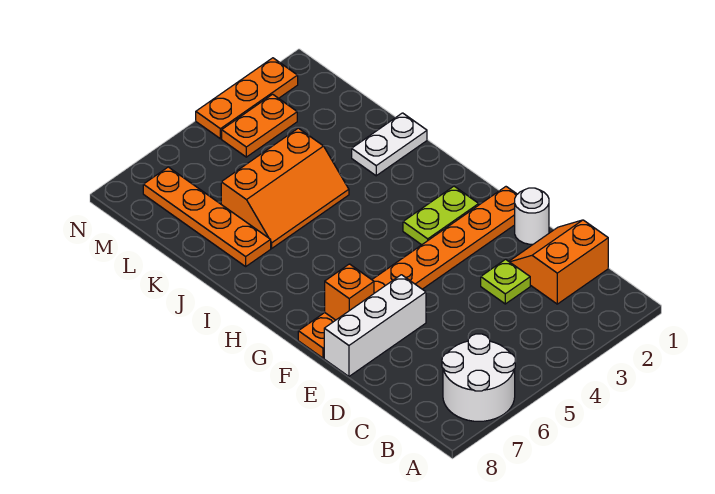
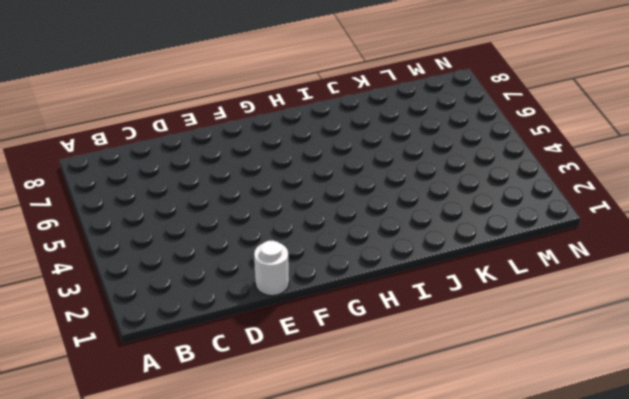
none -> white 2x2 round brick [442,334,515,421]
none -> orange 2x2 slope [509,220,608,304]
none -> lime 1x1 plate [481,259,530,304]

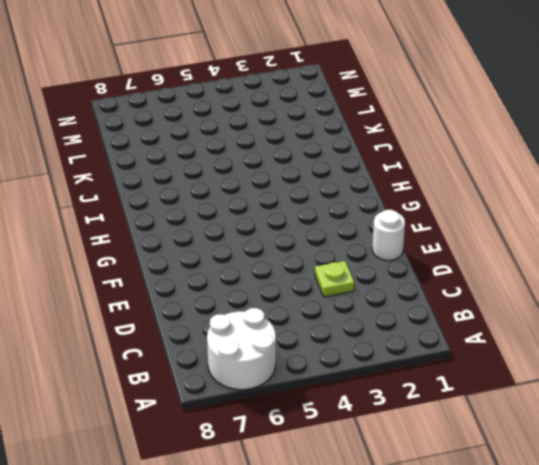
none -> orange 2x2 slope [509,220,608,304]
none -> white 1x3 brick [324,275,426,376]
none -> orange 1x8 plate [298,187,517,358]

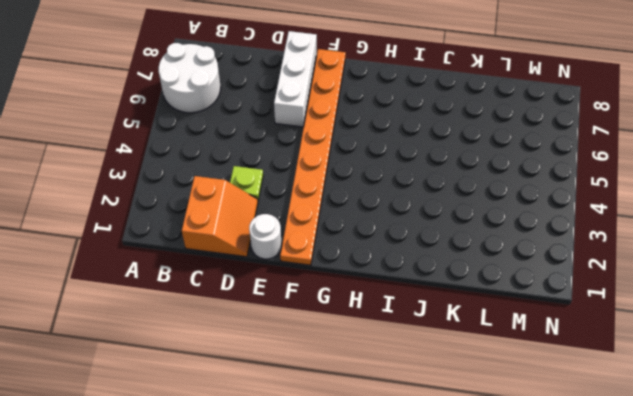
none -> lime 1x2 plate [403,186,479,245]
none -> white 1x2 plate [352,113,427,176]
none -> orange 2x3 slope [221,128,349,248]

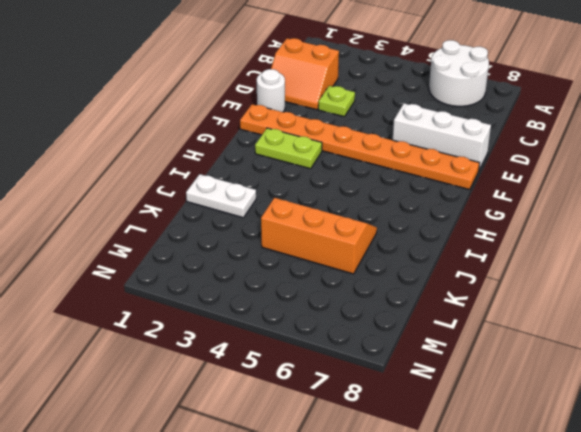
none -> orange 1x4 plate [143,167,271,266]
none -> orange 1x2 plate [222,94,297,157]
none -> orange 1x3 plate [196,58,298,139]

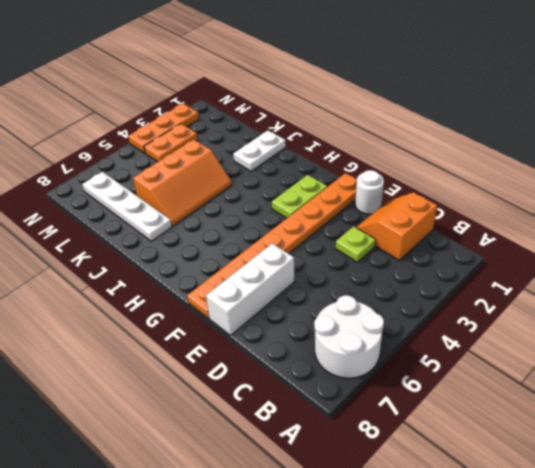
white 1x4 plate [82,172,172,241] -> orange 1x4 plate [143,167,271,266]
none -> orange 1x1 brick [325,264,374,320]

